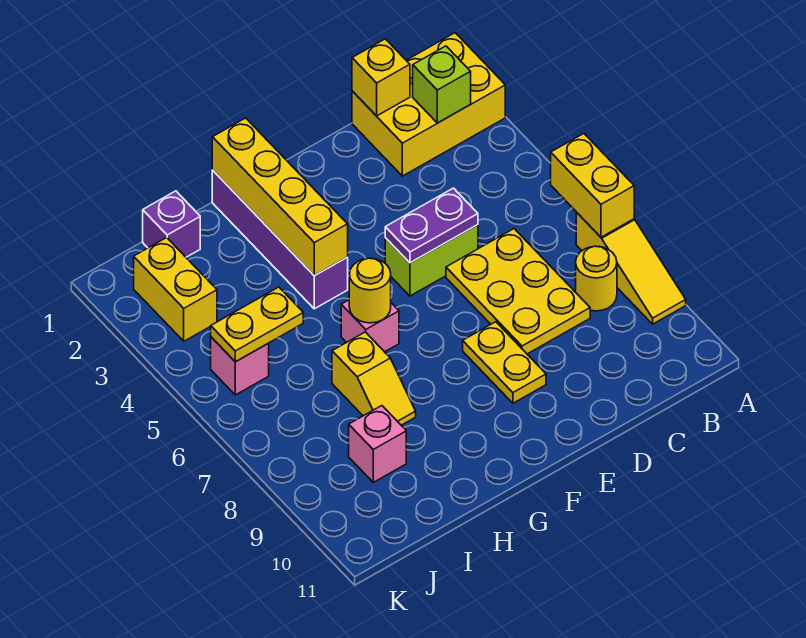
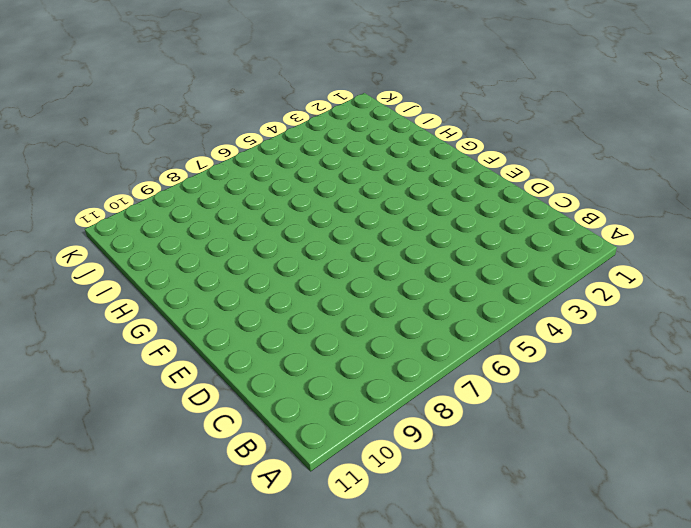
none -> yellow 2x3 brick [352,33,505,176]
none -> yellow 1x3 slope [576,213,686,324]
none -> yellow 1x1 round brick [576,246,617,311]

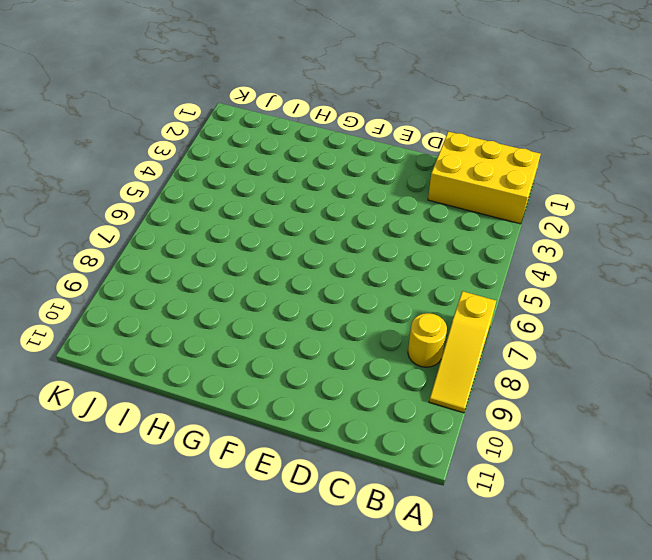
none -> yellow 2x3 plate [446,229,590,354]
none -> lime 1x2 brick [385,225,478,296]
none -> yellow 1x2 plate [463,322,546,403]

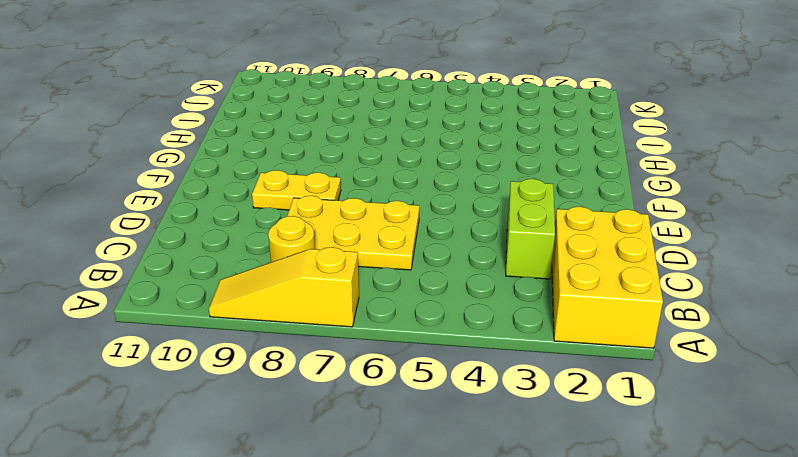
lime 1x2 brick [506,179,555,279] -> lime 1x2 brick moved to [385,225,478,296]
none -> purple 1x4 brick [212,170,348,309]
none -> pink 1x1 brick [341,300,399,352]
none -> yellow 1x2 slope [332,332,416,425]

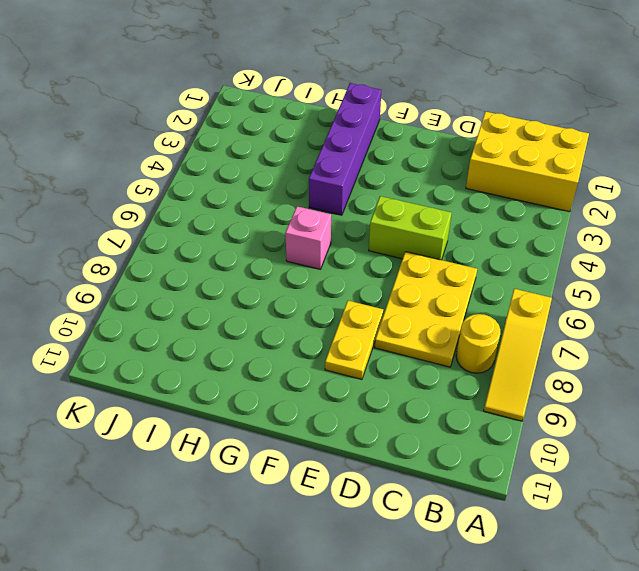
none -> yellow 1x2 slope [332,332,416,425]
none -> purple 1x1 brick [143,191,200,257]
none -> pink 1x1 brick [349,406,406,482]

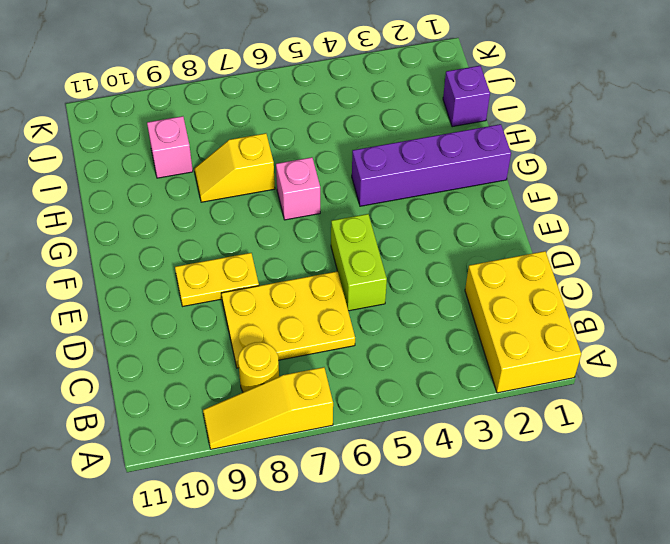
none -> yellow 1x2 brick [134,238,217,341]
none -> pink 1x1 brick [211,337,269,395]
none -> yellow 1x2 brick [551,134,634,237]

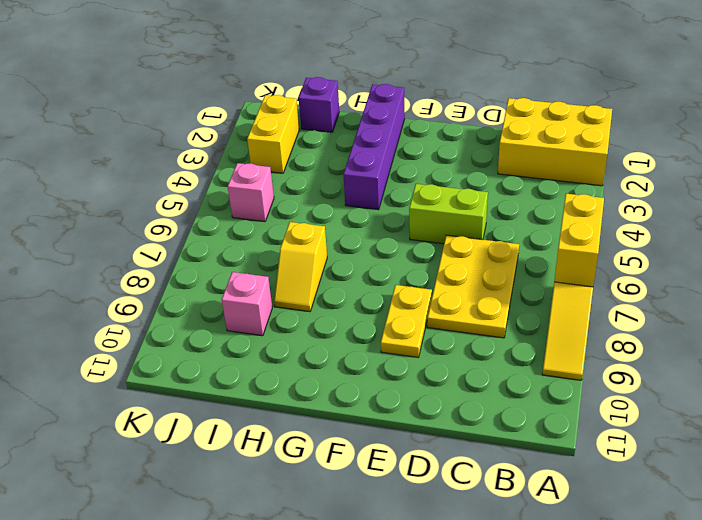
none -> yellow 1x1 round brick [576,246,617,311]
none -> pink 1x1 brick [341,300,399,352]
none -> lime 1x1 brick [413,46,471,123]

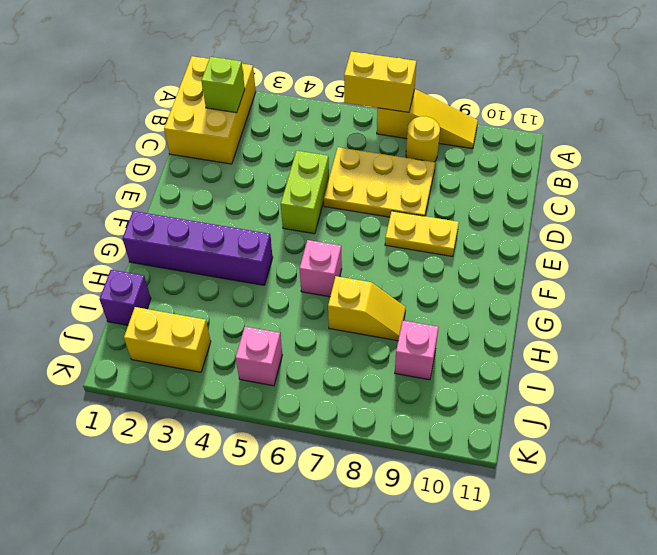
none -> yellow 1x1 brick [352,39,410,116]
none -> purple 1x2 plate [385,188,478,263]
none -> yellow 1x4 brick [212,118,348,276]

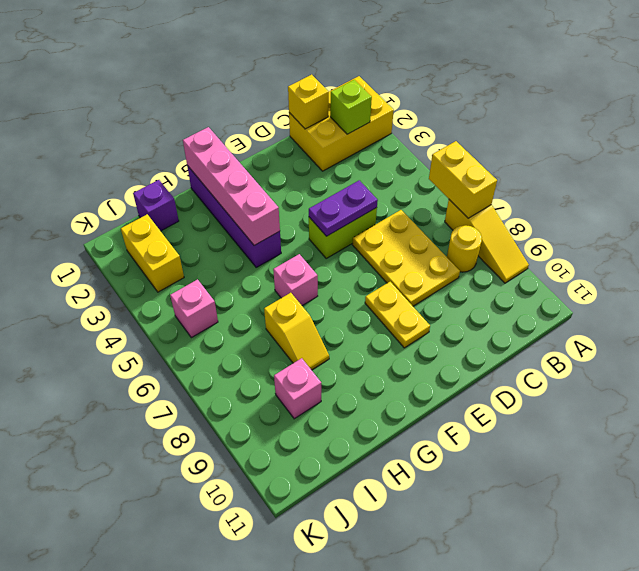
pink 1x4 brick [183,127,280,246] -> yellow 1x4 brick [212,118,348,276]
none -> yellow 1x1 round brick [349,258,391,323]
none -> yellow 1x2 plate [211,287,303,362]

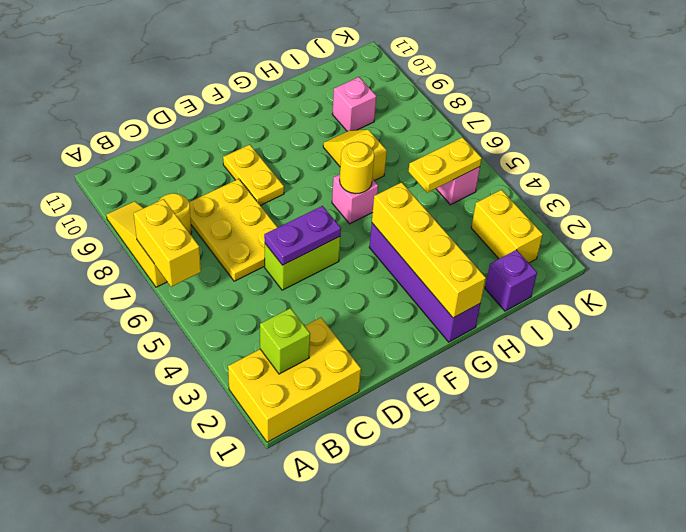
none -> yellow 1x1 brick [352,39,410,116]

